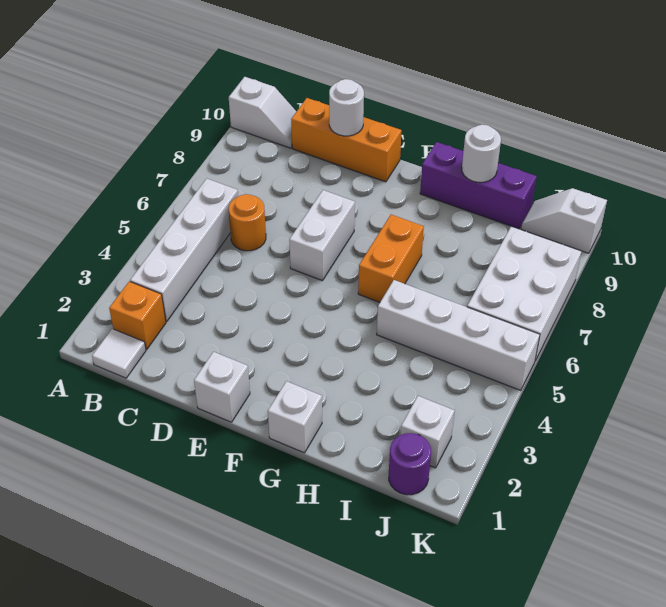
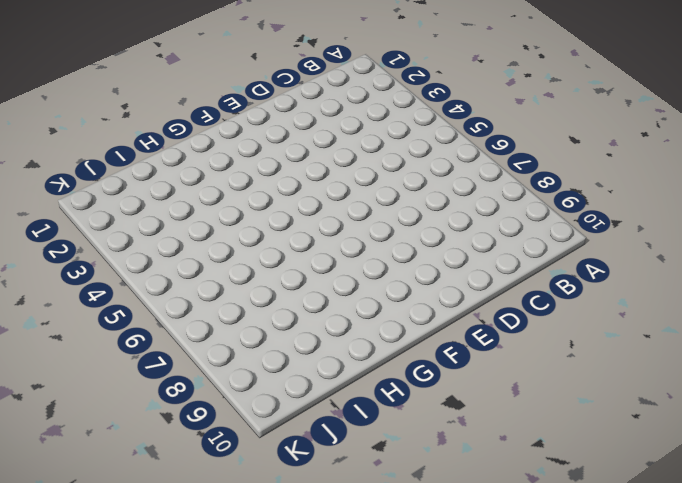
none -> white 1x2 slope [229,77,296,148]
none -> white 1x1 tile [92,329,146,378]
none -> orange 1x1 brick [109,281,166,349]

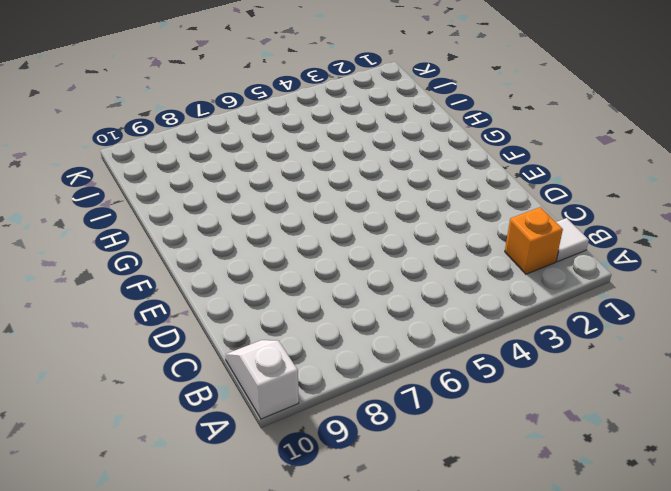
none -> white 1x4 brick [130,179,238,321]
none -> orange 1x1 round brick [229,194,266,251]
none -> orange 1x3 brick [291,98,402,182]

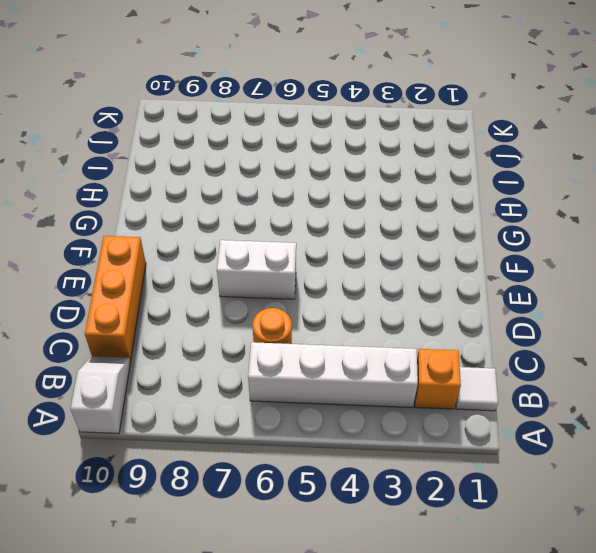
none -> white 1x1 brick [194,352,250,422]
none -> white 1x1 brick [268,381,322,453]
none -> orange 1x2 brick [358,215,424,302]

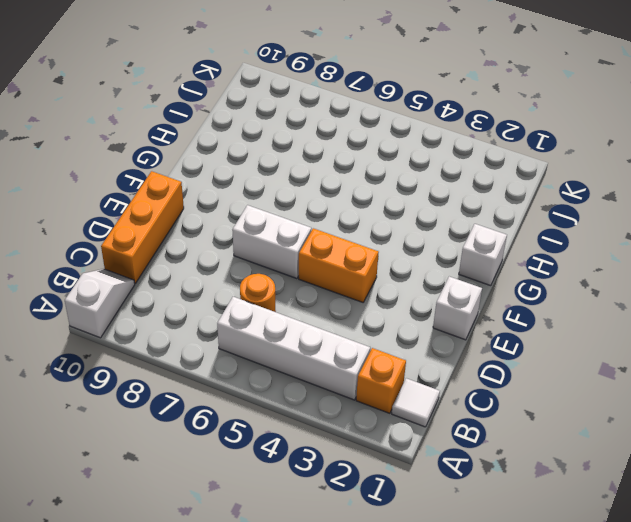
orange 1x2 brick [299,228,379,302] -> orange 1x2 brick moved to [358,215,424,302]
none -> purple 1x3 brick [420,142,537,229]
none -> white 1x4 brick [377,280,540,391]
none -> purple 1x1 round brick [389,433,431,495]

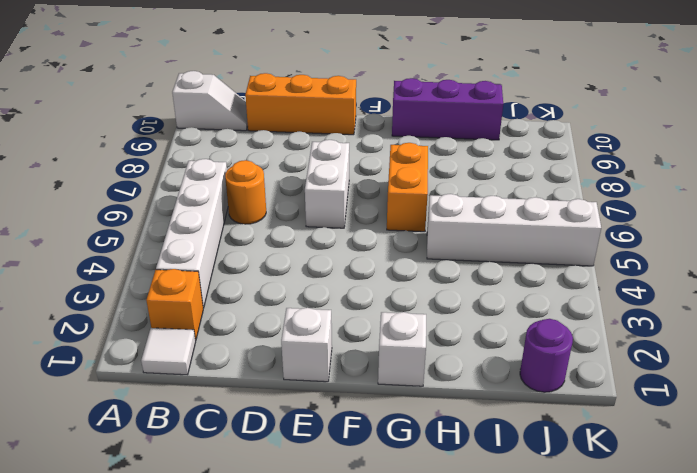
none -> white 1x1 brick [401,396,455,468]
none -> white 2x3 brick [467,226,581,361]
none -> white 1x2 slope [521,188,607,253]

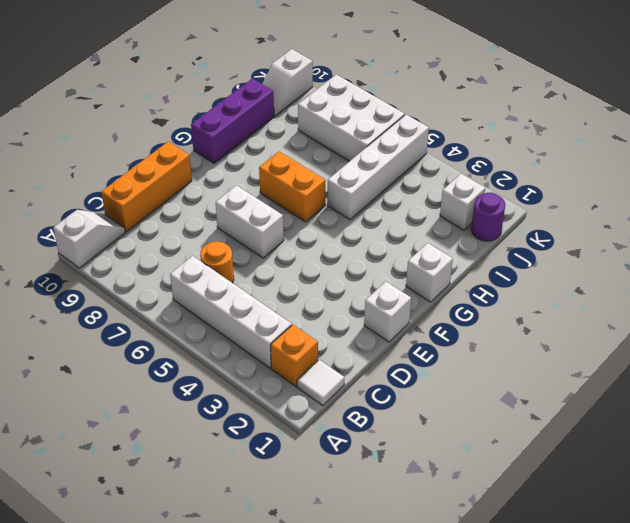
none -> white 1x1 round brick [329,79,364,136]
none -> white 1x1 round brick [462,125,501,182]

